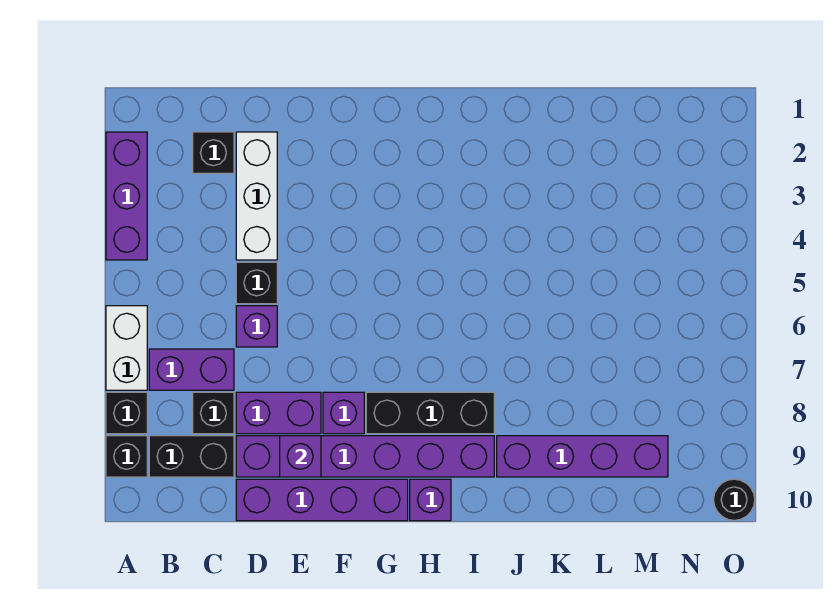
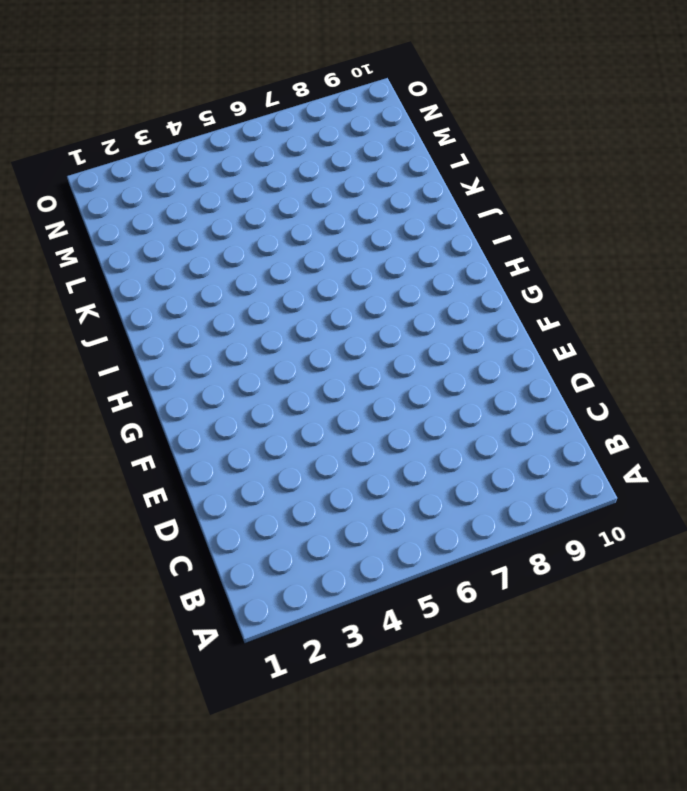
none -> purple 1x3 brick [106,132,147,260]
none -> white 1x2 brick [106,306,147,390]
none -> black 1x1 brick [106,392,147,434]

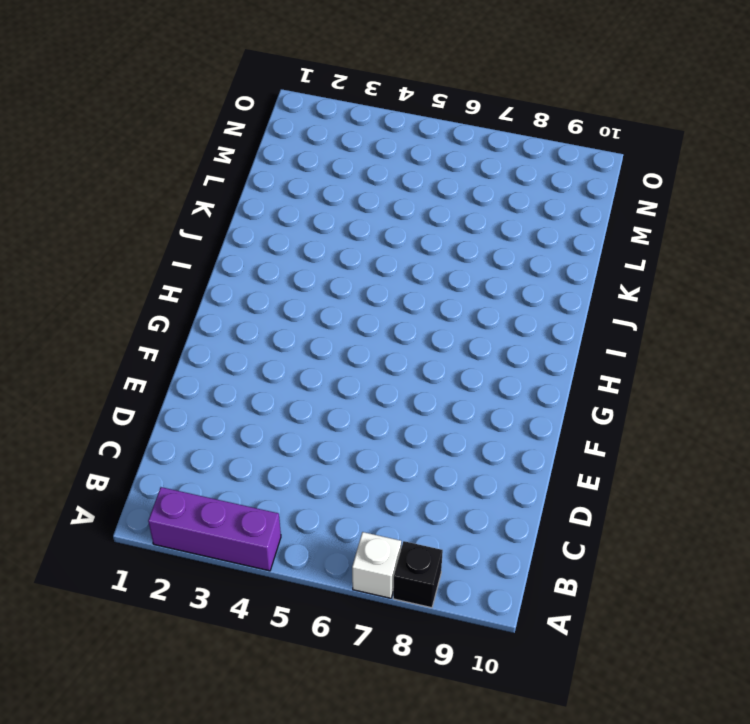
white 1x1 brick [352,532,401,598] -> white 1x2 brick [106,306,147,390]
none -> black 1x1 brick [106,436,147,477]
none -> purple 1x2 brick [149,349,234,390]
none -> black 1x2 brick [149,436,234,477]

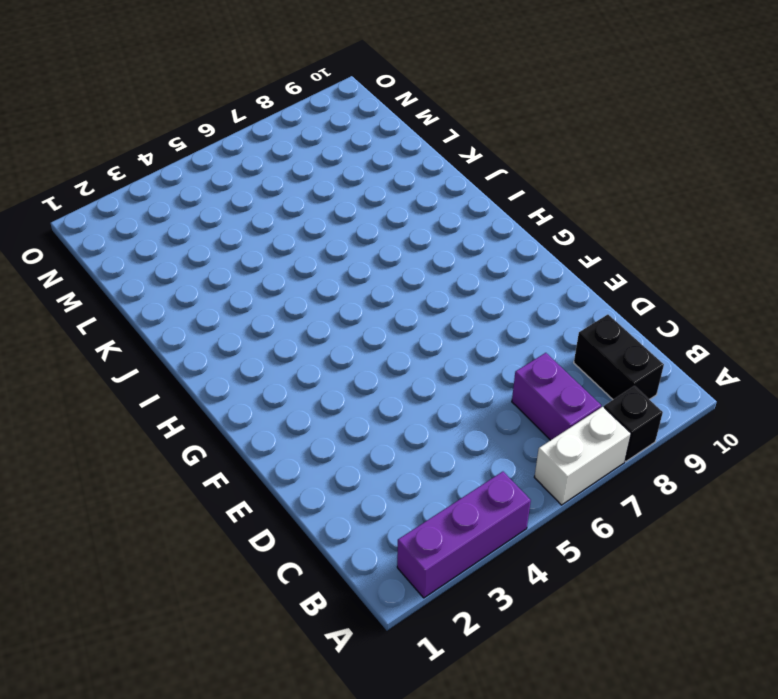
none -> black 1x1 brick [106,436,147,477]
none -> black 1x1 brick [193,132,234,173]
none -> black 1x1 brick [193,392,234,434]

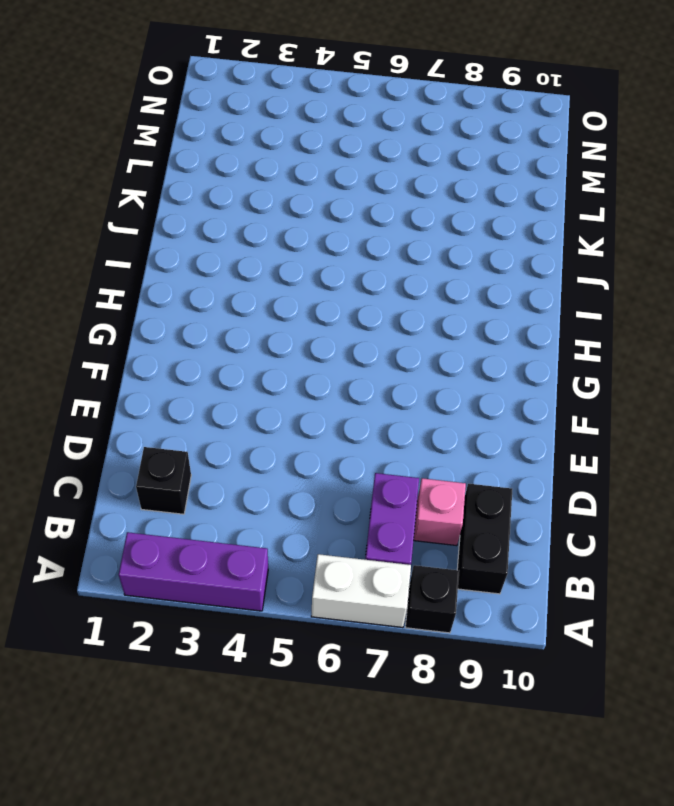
pink 1x1 brick [414,478,466,546] -> black 1x1 brick [193,392,234,434]
none -> black 1x1 brick [106,436,147,477]
none -> white 1x3 brick [236,132,277,260]
none -> black 1x1 brick [236,262,277,304]

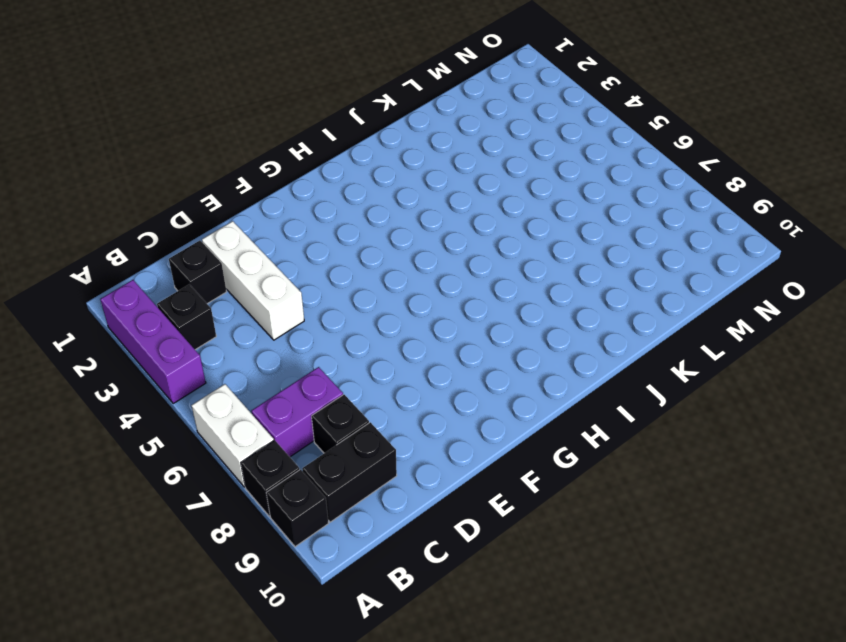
black 1x1 brick [157,285,216,350] -> black 1x1 brick moved to [236,262,277,304]
none -> purple 1x1 brick [236,306,277,347]
none -> purple 1x2 brick [236,392,321,434]
none -> purple 1x6 brick [236,436,494,477]

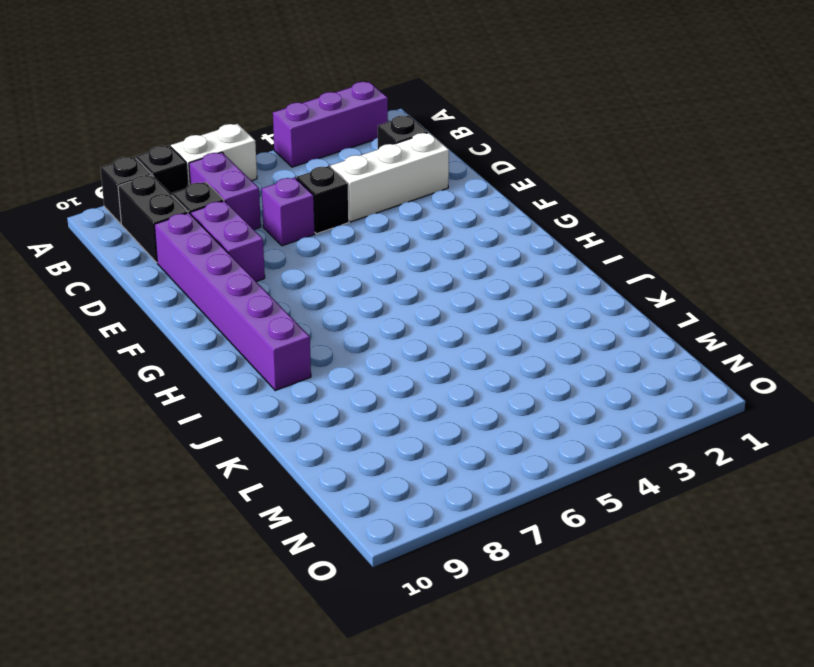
none -> purple 1x4 brick [236,479,408,521]
none -> purple 1x1 brick [323,392,364,434]
none -> black 1x3 brick [366,392,494,434]

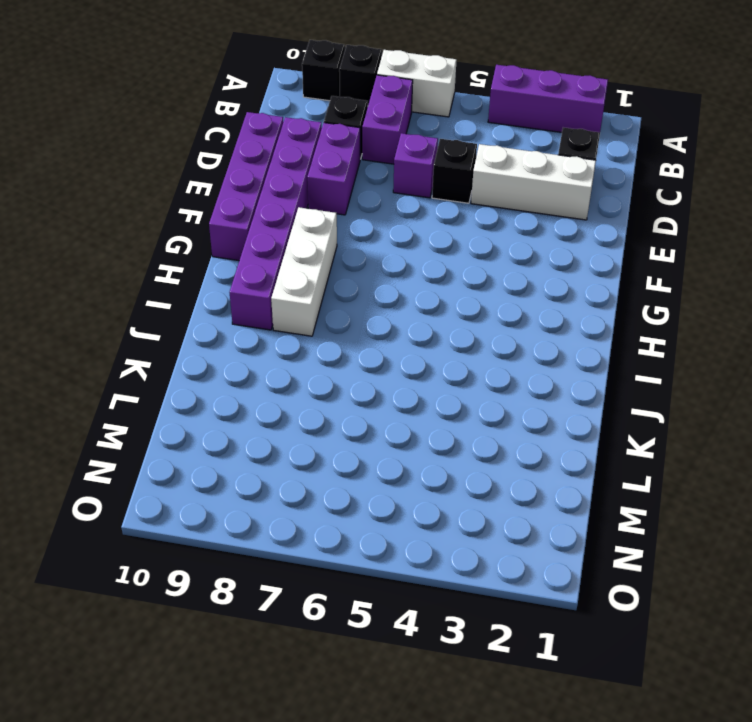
white 1x3 brick [271,207,337,336] -> black 1x3 brick [366,392,494,434]
none -> black 1x2 brick [149,436,234,477]
none -> purple 1x1 brick [323,392,364,434]
none -> purple 1x1 brick [410,479,451,521]

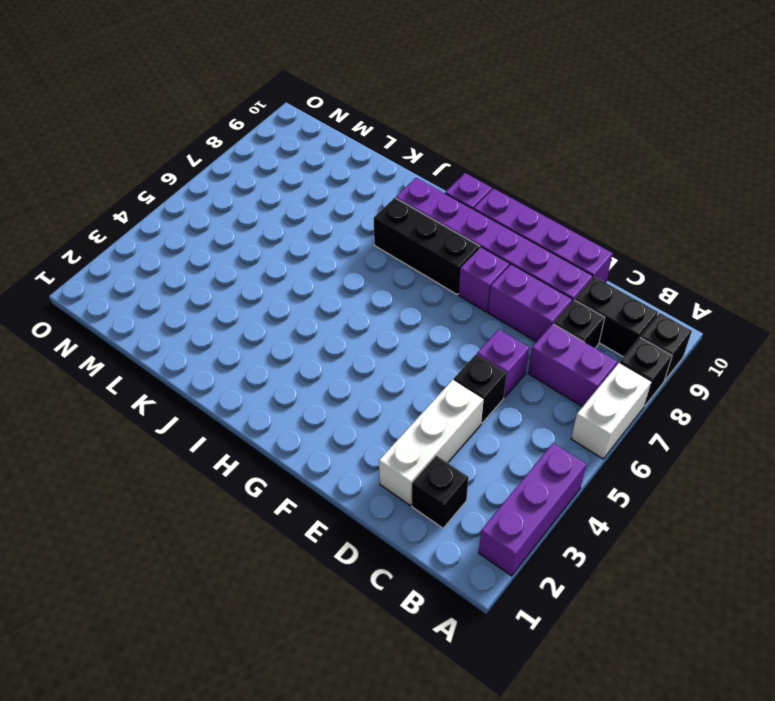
none -> purple 1x4 brick [497,436,668,477]
none -> black 1x1 round brick [714,479,755,520]
none -> purple 1x1 brick [280,436,321,477]

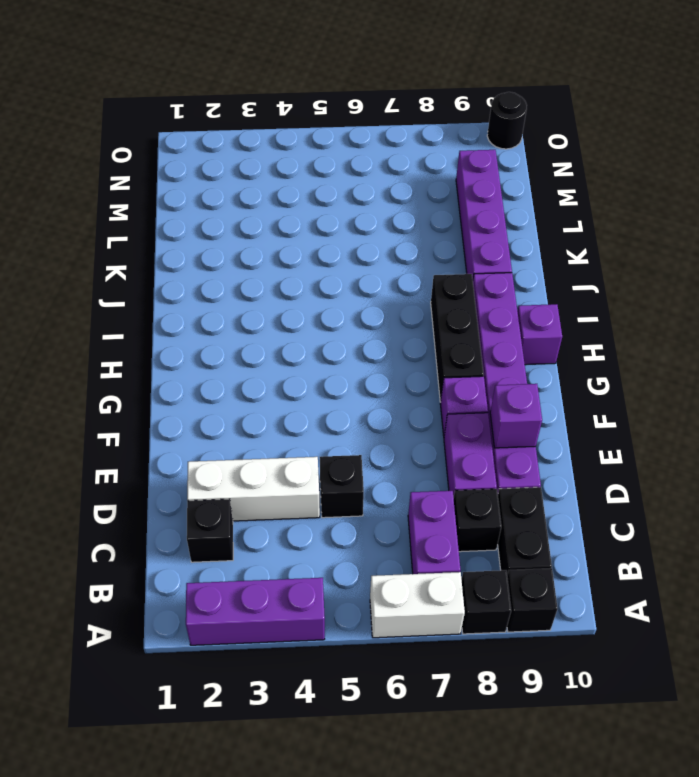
none -> purple 1x1 brick [236,306,277,347]
none -> purple 1x4 brick [236,479,408,521]

